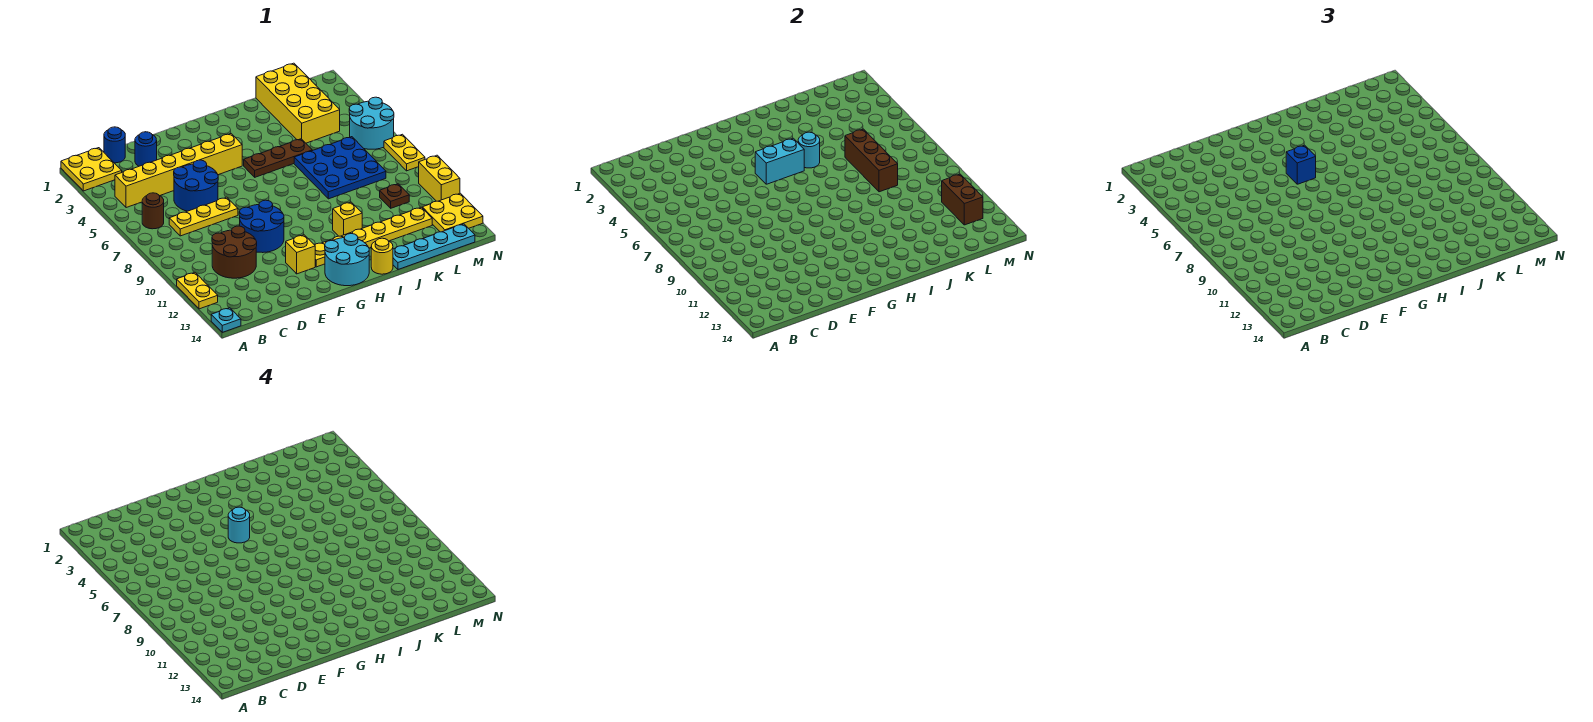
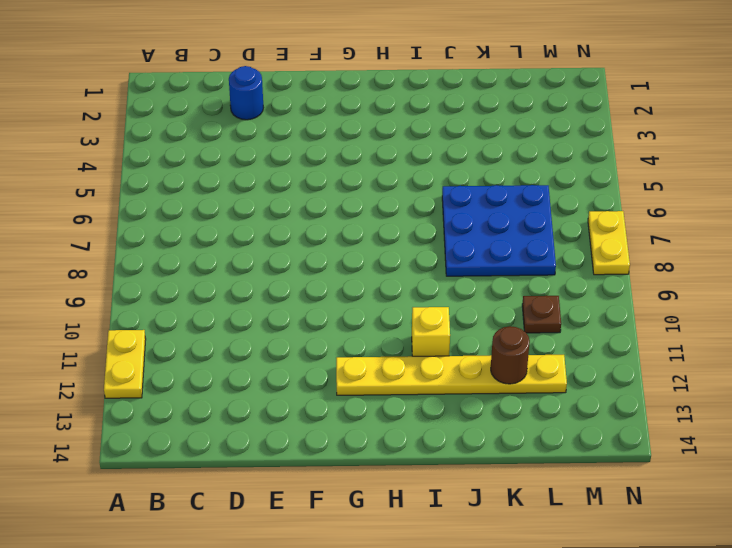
brown 1x1 round brick [491,326,530,384] -> brown 1x1 round brick moved to [142,193,164,229]
none -> yellow 2x2 plate [61,148,122,191]
none -> cyan 1x1 plate [211,308,241,332]
none -> yellow 1x6 brick [115,134,242,208]
none -> blue 1x1 round brick [104,127,125,163]

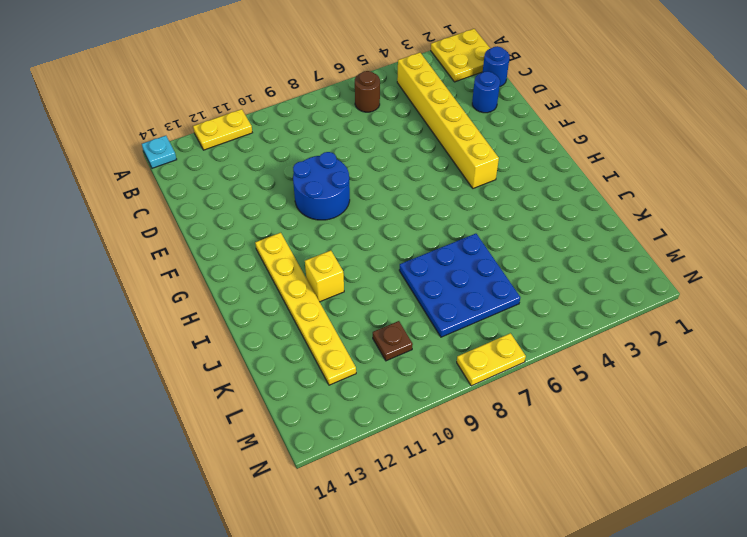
none -> yellow 1x3 plate [169,197,238,236]
none -> brown 2x2 round brick [212,226,257,278]
none -> blue 2x2 round brick [174,160,218,211]
none -> yellow 1x1 brick [286,235,315,274]

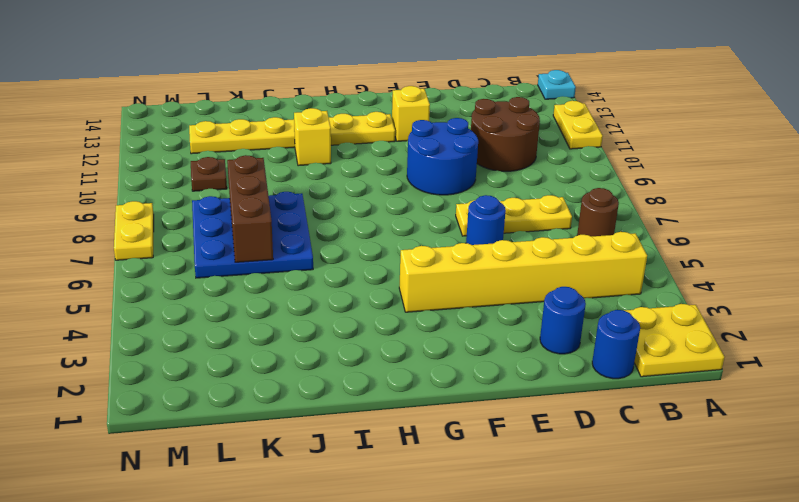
blue 1x1 round brick [466,195,506,245] -> blue 2x2 round brick [174,160,218,211]
none -> cyan 2x2 round brick [325,234,369,286]
none -> brown 1x3 plate [244,139,312,177]
none -> yellow 1x1 round brick [371,238,393,274]
none -> cyan 1x4 plate [393,224,475,269]

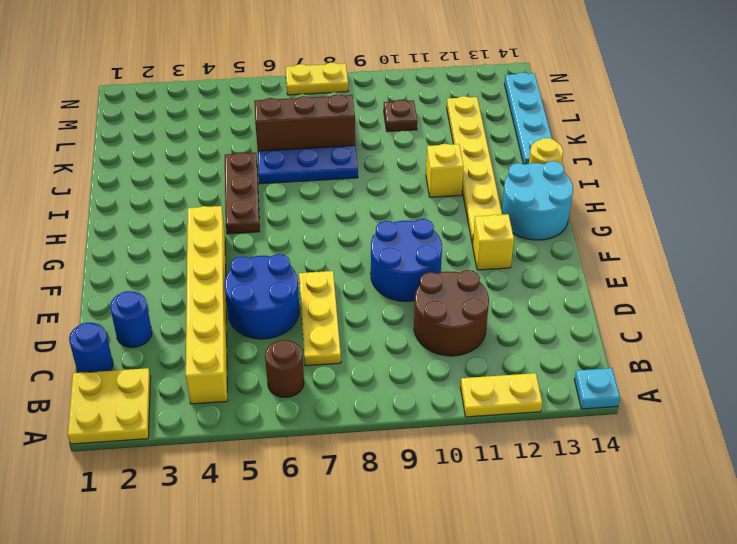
none -> yellow 2x4 brick [256,63,340,143]
none -> cyan 2x2 round brick [349,97,394,149]
none -> yellow 2x2 plate [422,193,483,232]
none -> yellow 1x2 brick [419,155,460,201]

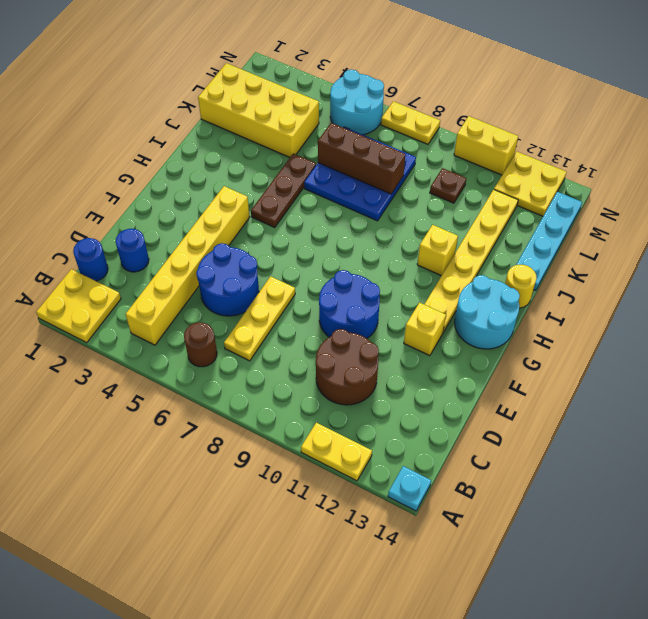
none -> cyan 1x2 brick [755,138,804,184]
none -> cyan 1x1 round brick [798,132,820,168]
none -> brown 1x2 brick [942,174,983,225]
none -> blue 1x1 brick [1286,145,1316,184]

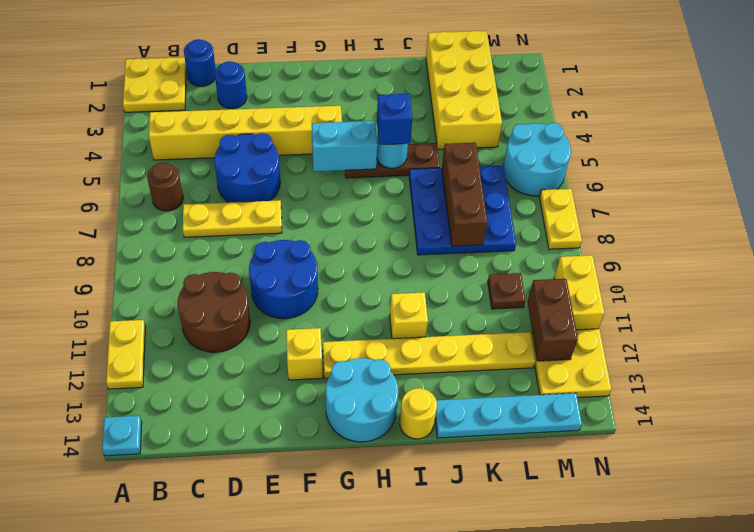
blue 1x1 brick [377,94,412,145] -> blue 1x1 brick moved to [1286,145,1316,184]
none -> cyan 1x1 round brick [228,507,250,543]

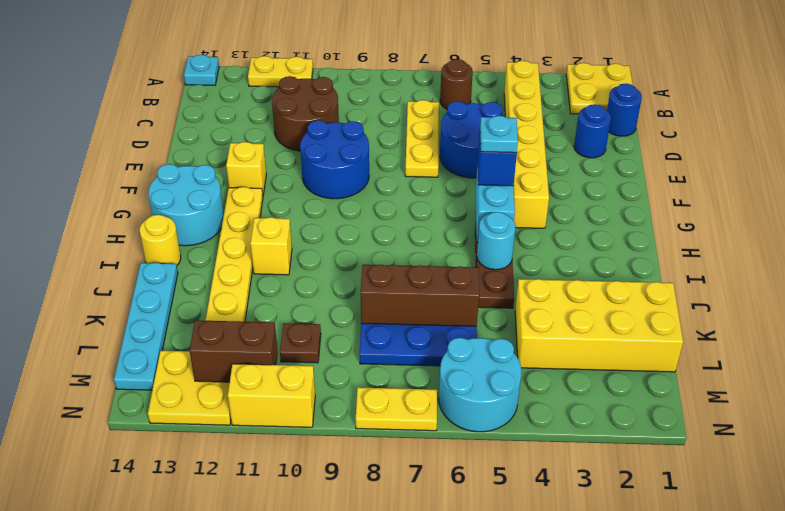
cyan 1x1 plate [480,116,518,153] -> cyan 1x1 round brick [228,507,250,543]

